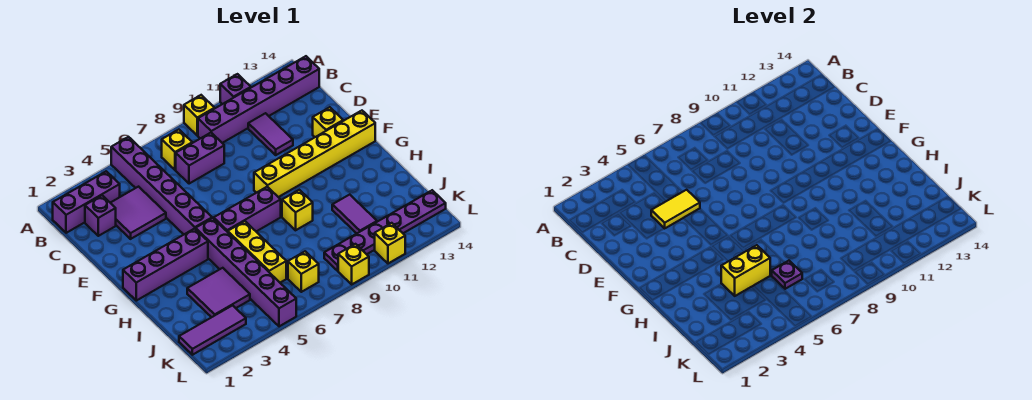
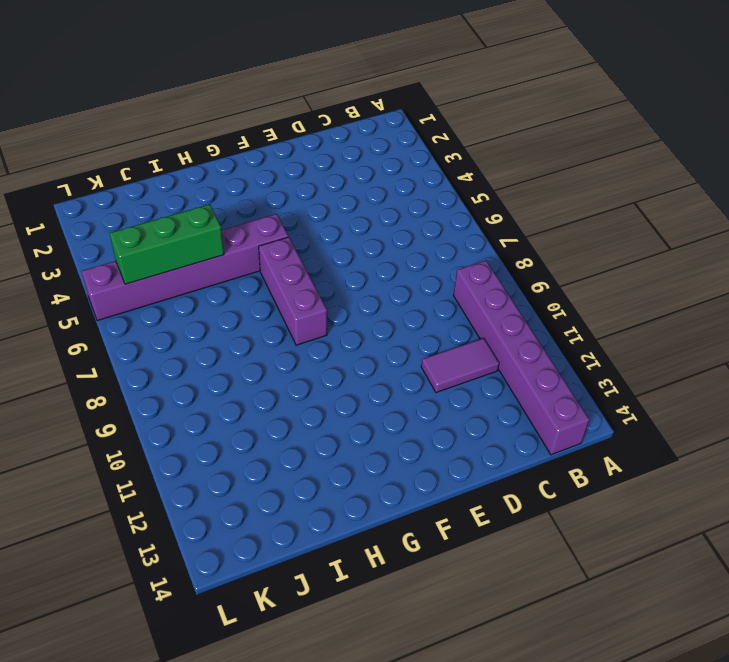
green 1x3 brick [110,204,224,284] -> yellow 1x2 brick [721,245,770,296]
none -> purple 1x6 brick [111,137,212,234]
none -> yellow 1x1 brick [184,95,215,135]
none -> purple 1x1 brick [220,74,251,104]

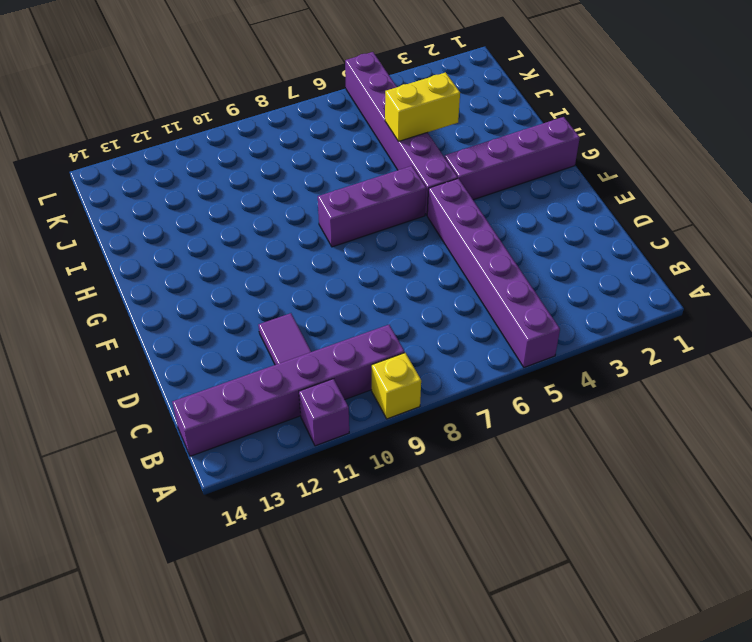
none -> purple 1x3 brick [53,171,120,233]
none -> yellow 1x1 brick [162,130,192,170]
none -> purple 1x1 brick [85,195,116,236]

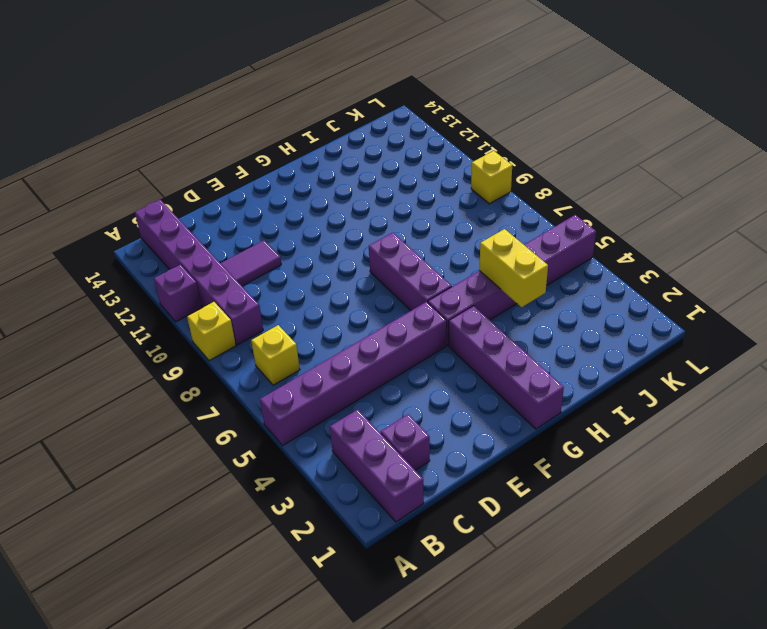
none -> purple 2x2 tile [111,187,166,239]
none -> purple 1x2 brick [176,133,224,184]
none -> yellow 1x1 brick [313,107,343,137]

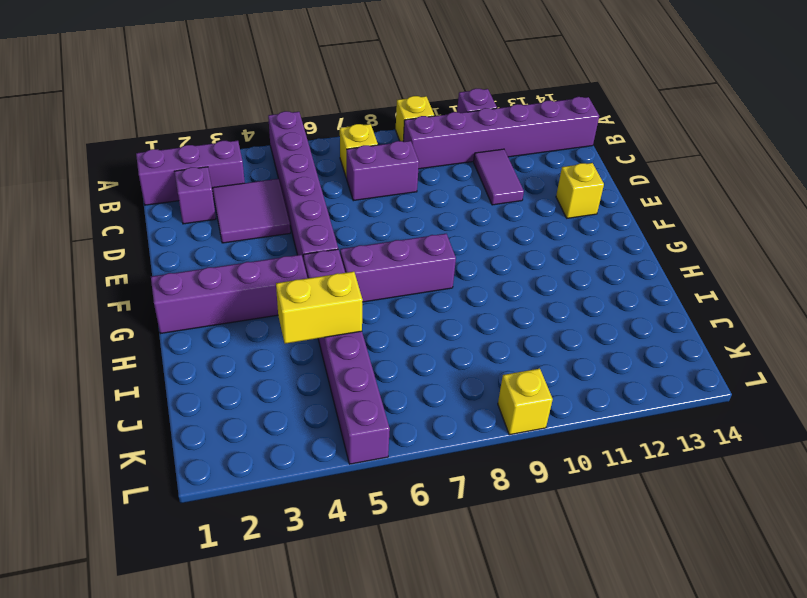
none -> yellow 1x6 brick [254,111,375,197]
none -> yellow 1x3 brick [228,221,286,283]
none -> yellow 1x1 brick [282,190,313,230]

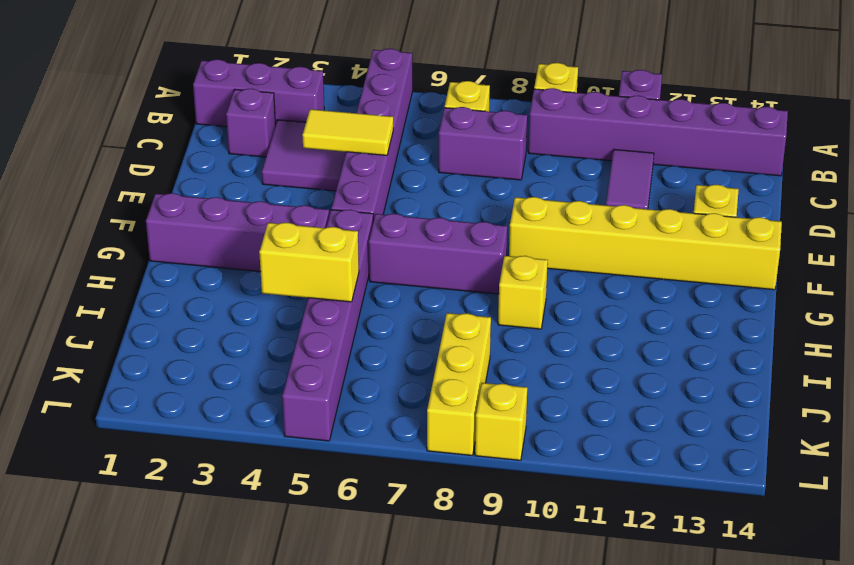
yellow 1x3 brick [427,313,491,455] -> yellow 1x3 brick moved to [228,221,286,283]
none -> purple 2x2 tile [187,268,250,317]
none -> purple 1x2 tile [332,195,377,233]
none -> purple 1x3 tile [179,305,246,355]

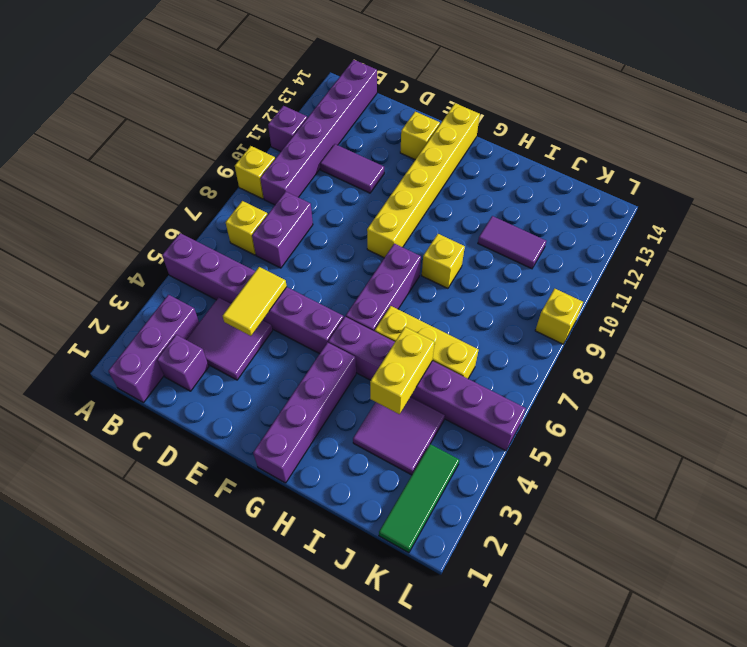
green 1x3 tile [379,444,459,553] -> purple 1x3 tile [179,305,246,355]
none -> yellow 1x1 brick [288,251,319,292]
none -> purple 1x6 plate [324,190,446,271]
none -> yellow 1x1 brick [375,223,405,263]

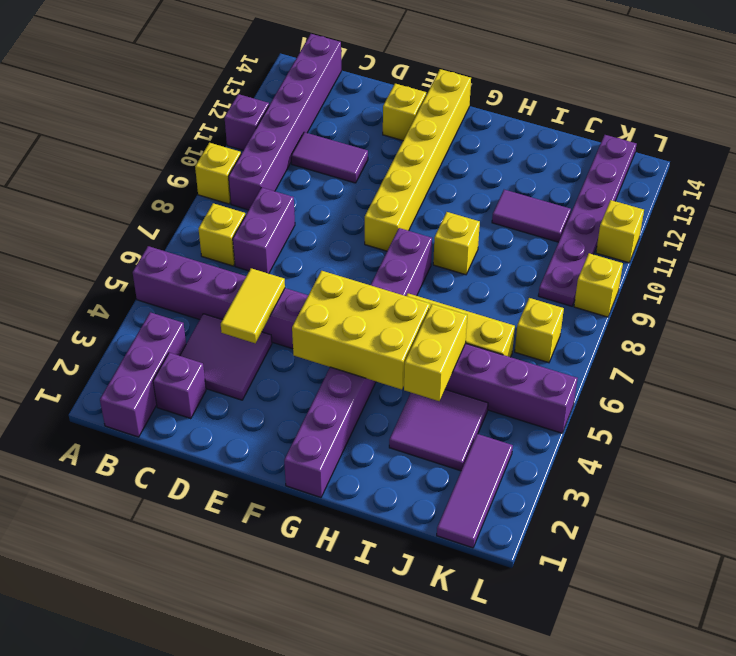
yellow 2x3 brick [292,271,430,390] -> none
none -> purple 1x1 plate [772,261,802,289]

